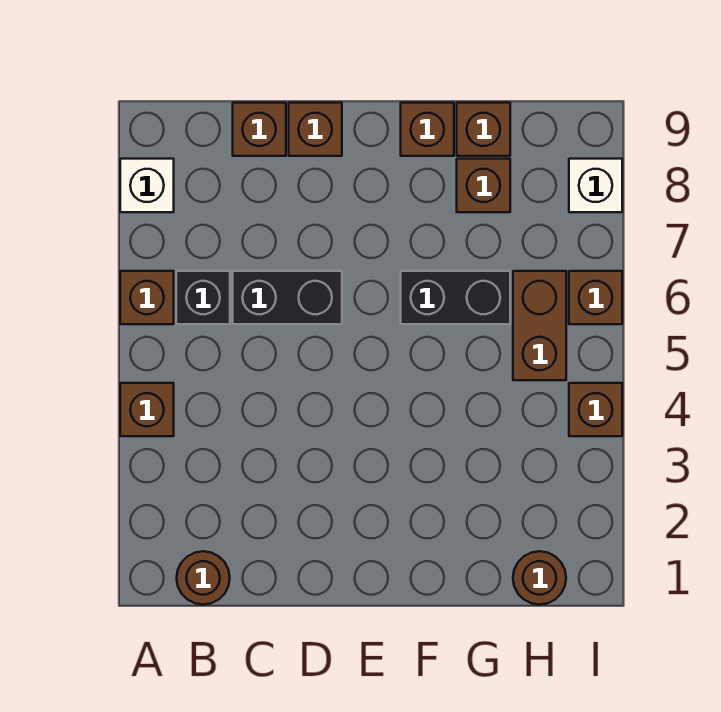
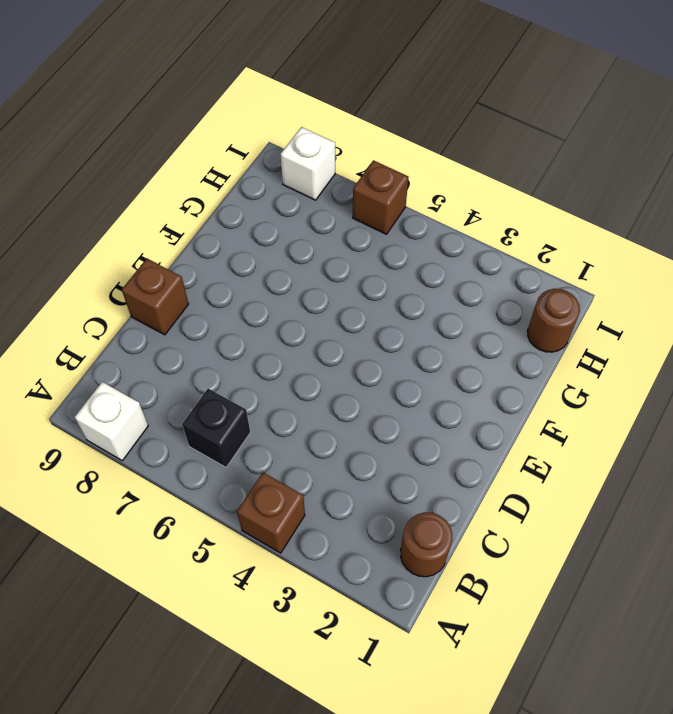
none -> brown 1x1 brick [120,271,174,324]
none -> black 1x2 brick [233,271,342,324]
none -> brown 1x1 brick [233,103,286,156]

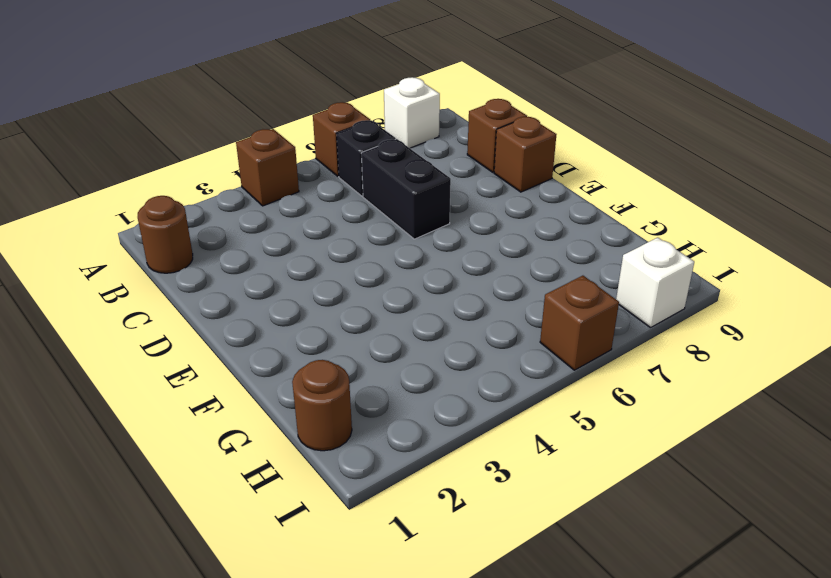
none -> black 1x2 brick [401,271,510,324]
none -> brown 1x1 brick [401,103,454,156]
none -> brown 1x1 brick [457,159,510,212]

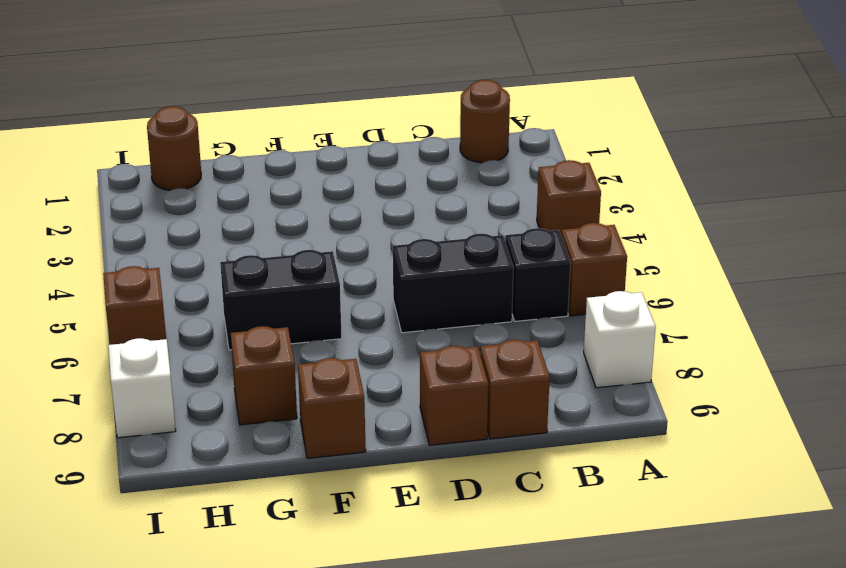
none -> brown 1x1 brick [457,103,510,156]
none -> brown 1x2 brick [513,271,566,380]
none -> brown 1x1 brick [569,383,622,436]

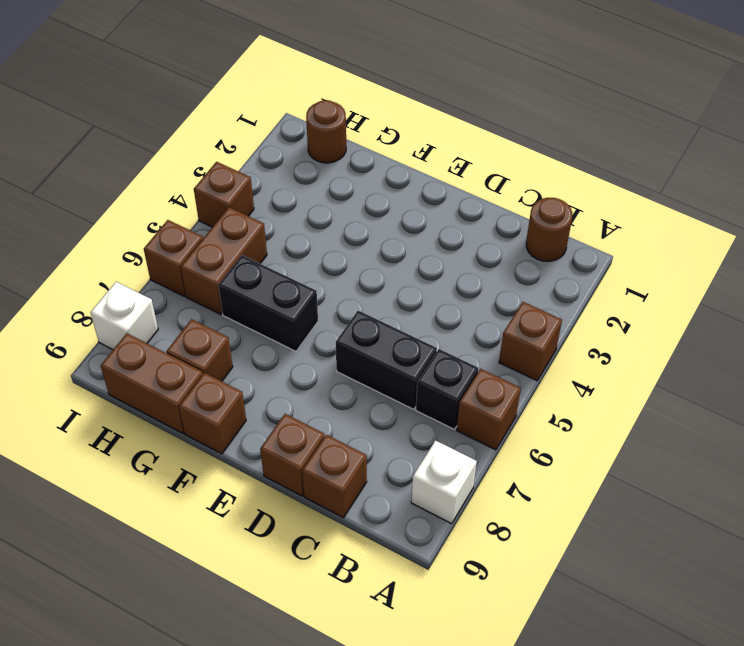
brown 1x2 brick [101,333,203,433] -> brown 1x1 brick [457,103,510,156]

